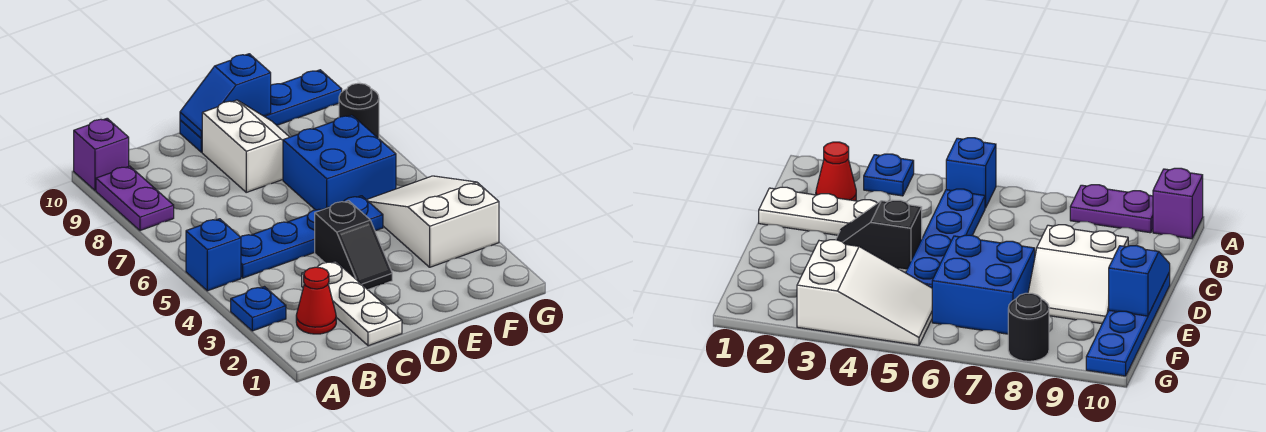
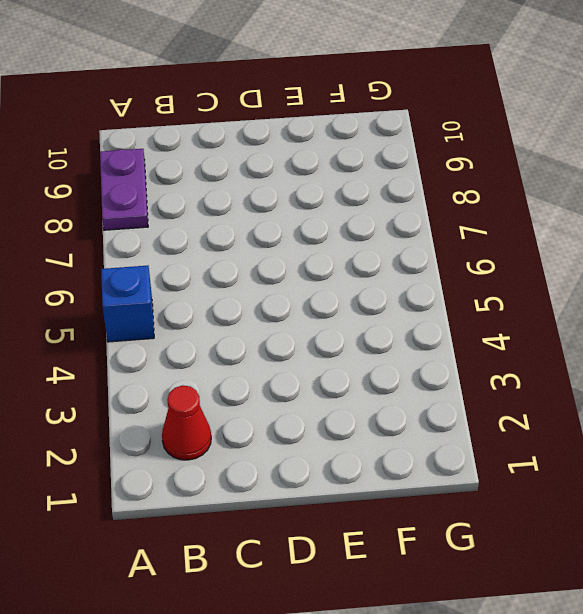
none -> blue 1x1 plate [231,287,286,331]
none -> purple 1x1 brick [74,118,129,190]
none -> blue 1x4 plate [241,196,383,278]

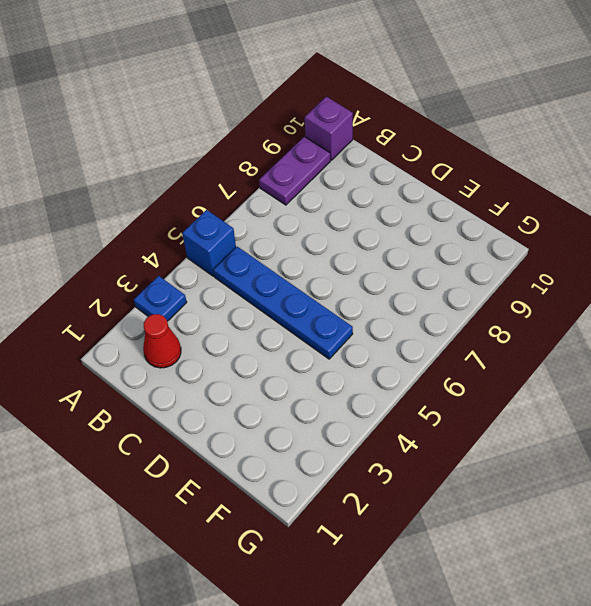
none -> white 1x3 plate [302,261,402,346]
none -> black 1x2 slope [315,201,392,290]
none -> white 2x2 slope [202,100,289,192]

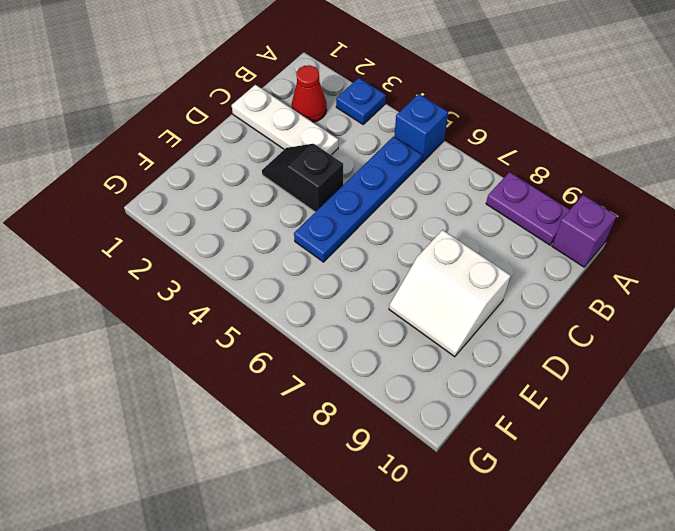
none -> blue 1x4 plate [180,70,342,152]
none -> blue 2x2 brick [283,115,396,210]
none -> white 2x3 slope [367,176,499,267]

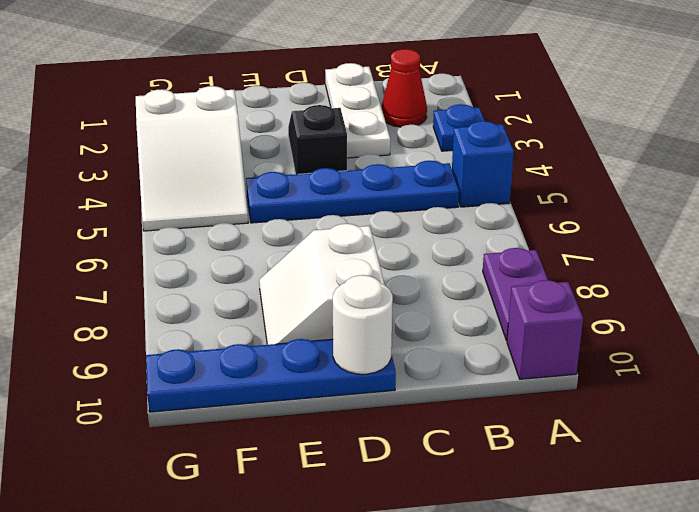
white 1x1 round brick [333,275,393,374] -> blue 1x2 slope [180,54,271,138]
none -> blue 2x2 brick [283,115,396,210]
none -> black 1x1 round brick [339,83,379,138]

